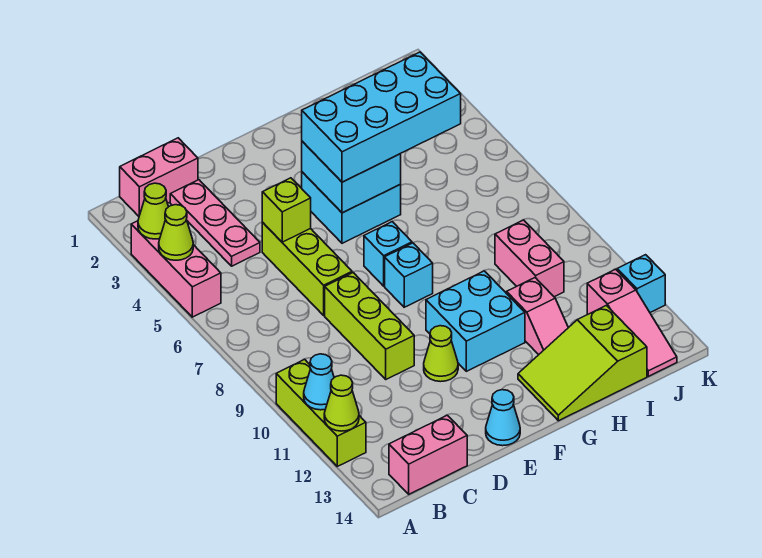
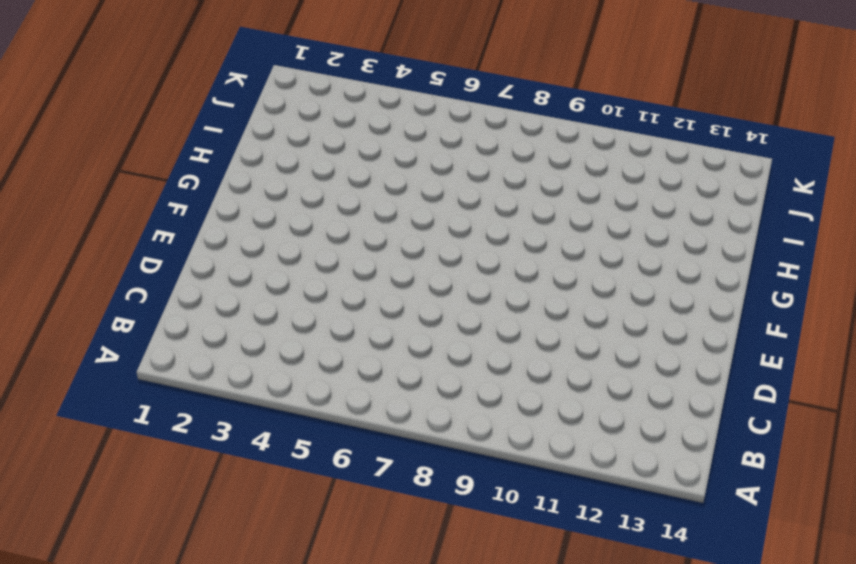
none -> pink 1x3 brick [131,221,221,317]
none -> lime 1x3 brick [276,359,366,466]
none -> pink 1x2 brick [120,138,198,216]

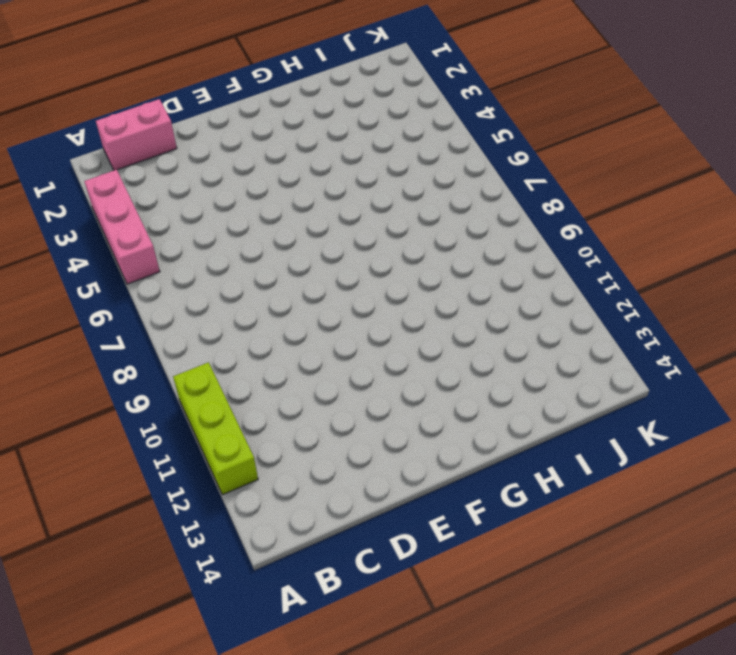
none -> pink 1x2 brick [389,415,467,494]
none -> pink 1x3 plate [170,180,260,266]
none -> lime 1x3 brick [262,222,352,315]

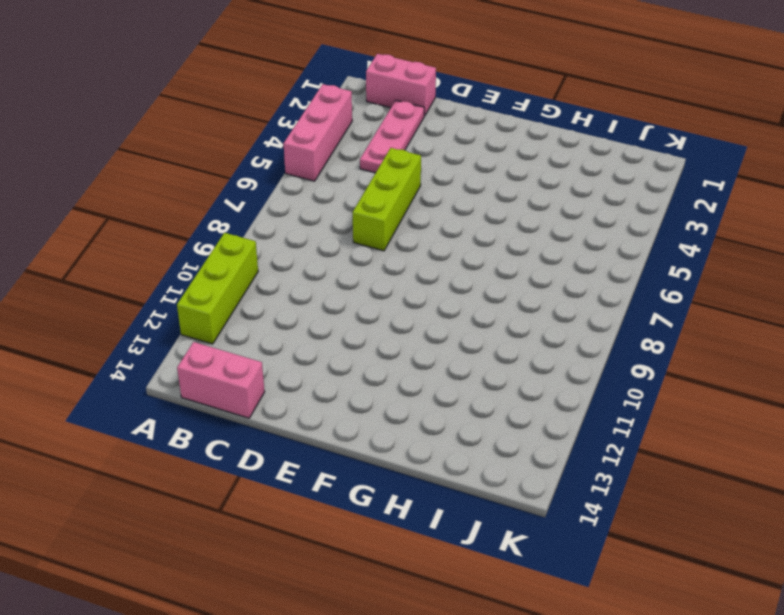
none -> lime 1x3 brick [325,273,414,379]
none -> lime 1x1 cone [424,326,458,382]
none -> cyan 1x1 cone [486,390,520,446]

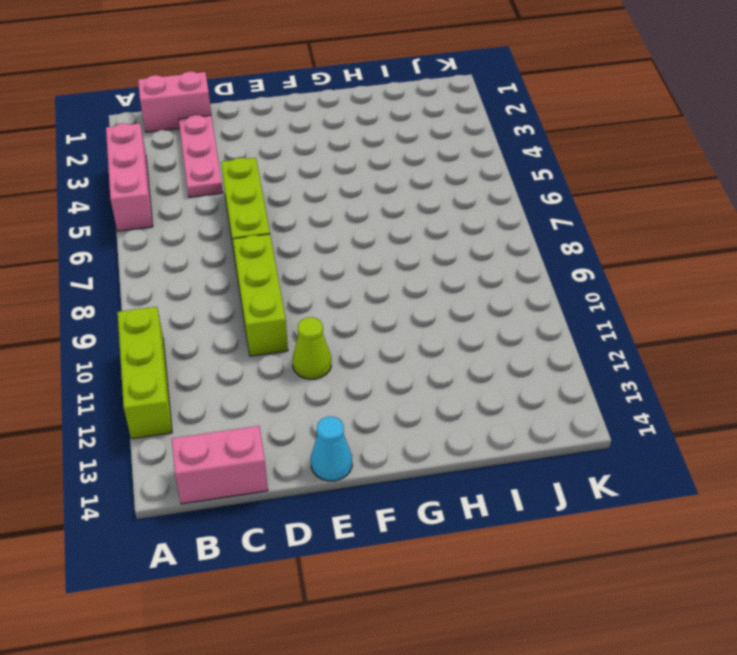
none -> cyan 2x2 brick [302,172,401,243]
none -> cyan 1x1 brick [364,222,412,286]
none -> cyan 1x1 brick [385,243,433,307]

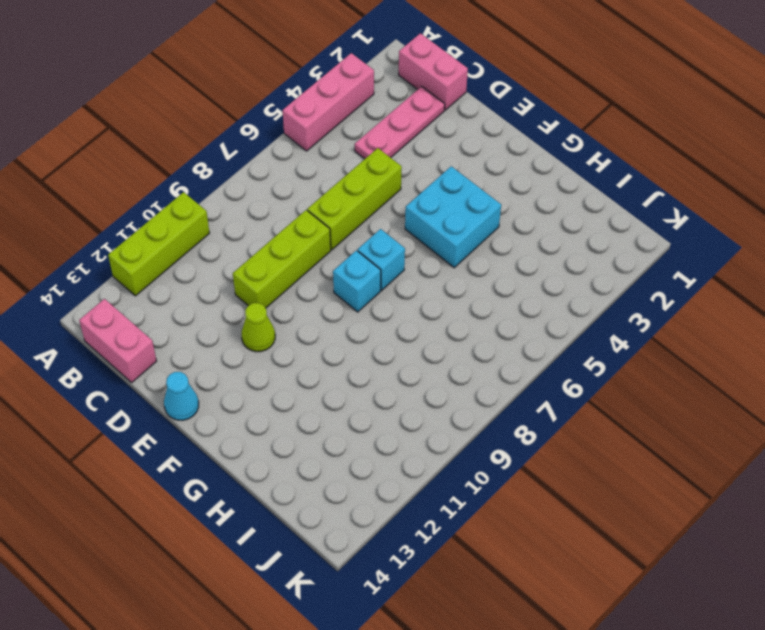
none -> cyan 2x2 brick [426,271,525,371]
none -> lime 2x3 slope [518,305,647,421]
none -> pink 1x2 slope [507,278,568,355]

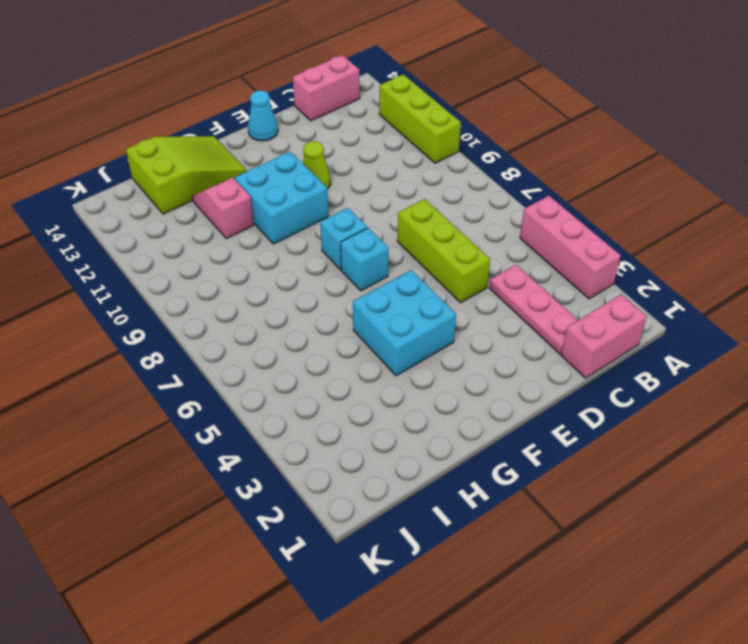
none -> lime 1x3 brick [325,273,414,379]
none -> pink 1x2 brick [495,220,564,297]
none -> pink 1x3 slope [587,269,677,376]

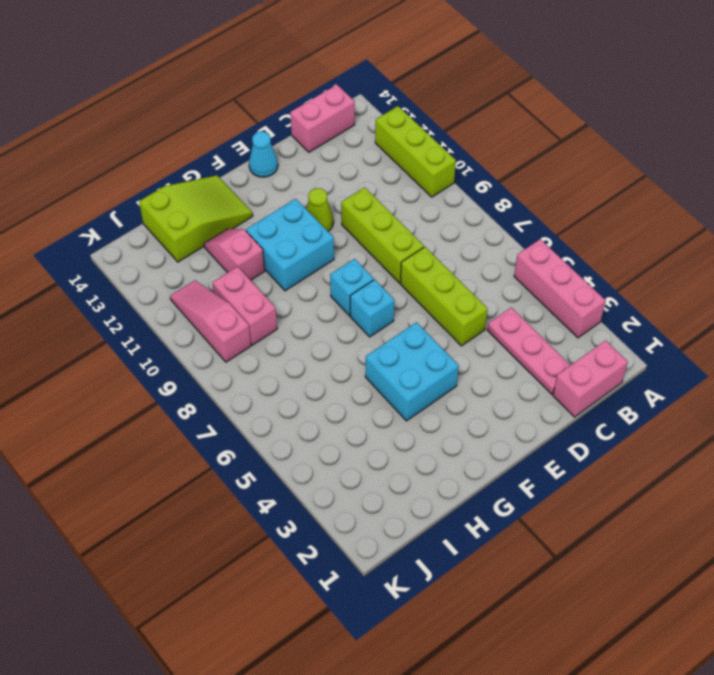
pink 1x3 slope [170,281,251,362] -> pink 1x3 slope moved to [587,269,677,376]
none -> cyan 1x1 brick [617,255,665,312]
none -> lime 1x1 cone [138,183,168,239]
none -> lime 1x1 cone [159,205,193,260]

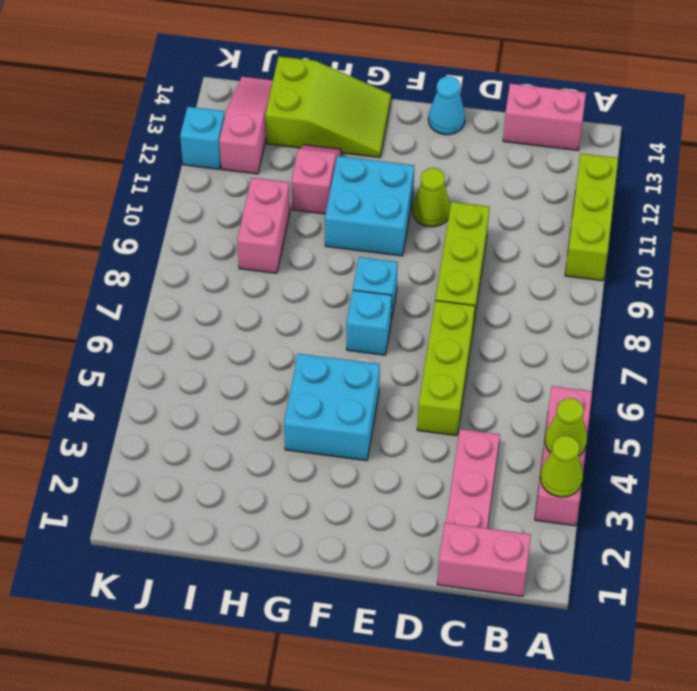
none -> cyan 1x1 cone [304,354,334,410]
none -> lime 1x1 cone [324,375,359,431]
none -> lime 1x1 brick [262,178,311,242]

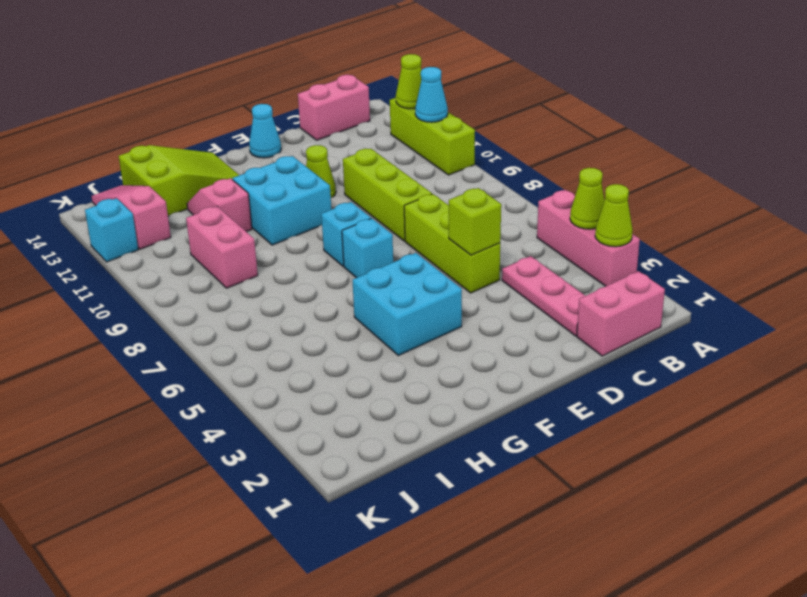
none -> cyan 2x2 brick [302,141,401,213]
none -> cyan 2x4 brick [302,52,461,182]

